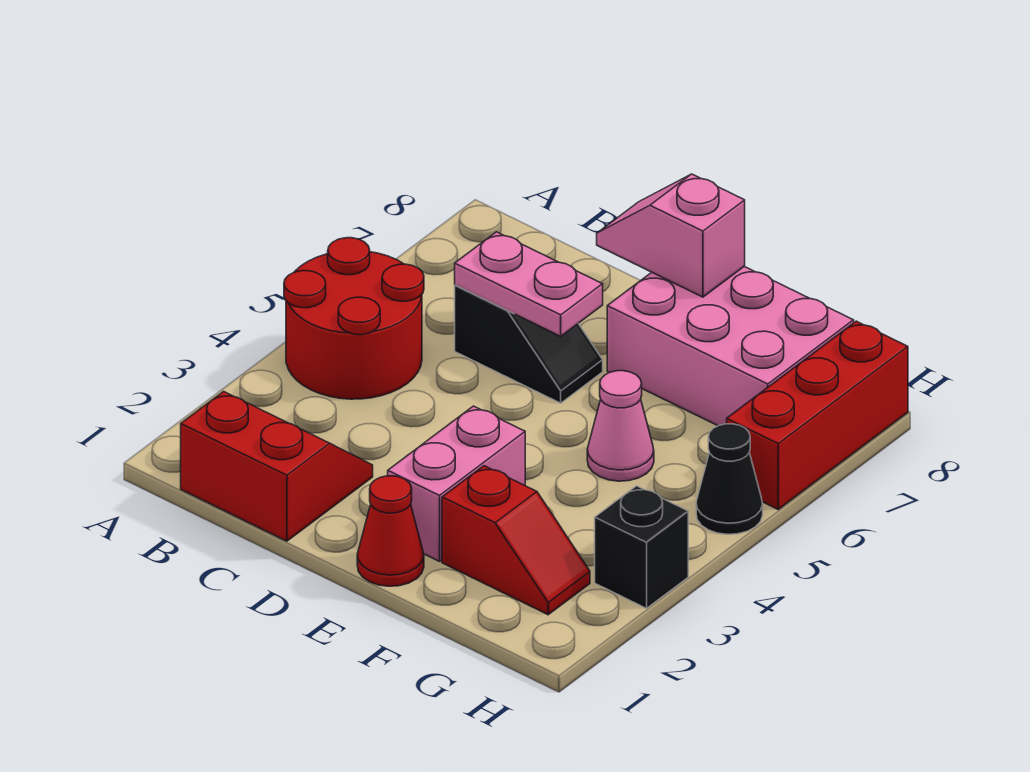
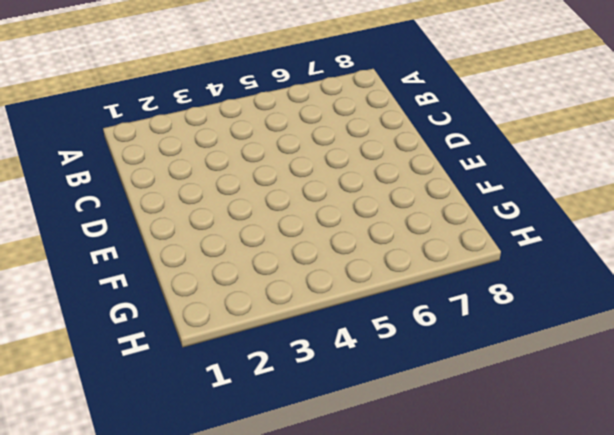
none -> red 2x2 round brick [284,238,424,399]
none -> red 2x2 slope [181,391,373,541]
none -> black 1x2 slope [455,285,603,403]

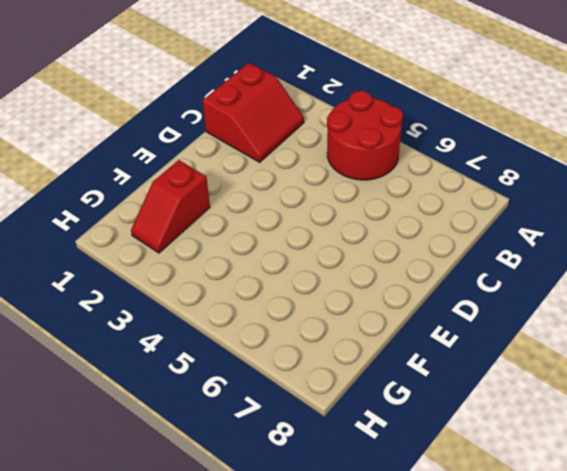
none -> black 1x2 slope [455,285,603,403]
none -> red 1x1 cone [357,476,424,586]
none -> pink 1x2 brick [388,406,525,562]

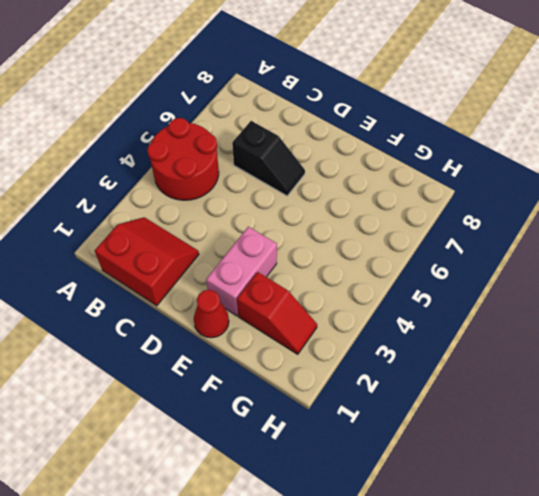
none -> pink 2x3 brick [607,266,854,426]
none -> pink 1x1 cone [587,371,654,481]
none -> black 1x1 brick [595,486,688,608]

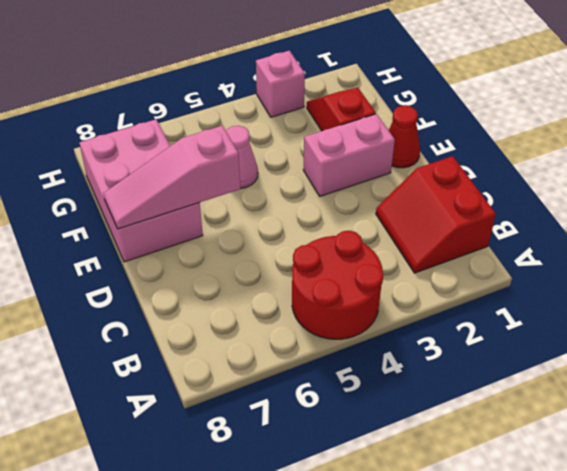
pink 1x3 slope [103,126,240,229] -> pink 1x2 slope [597,174,745,297]
pink 1x1 brick [256,51,305,117] -> black 1x1 brick [595,486,688,608]
none -> black 1x2 slope [455,285,603,403]
none -> black 1x1 cone [696,424,763,534]
none -> red 1x3 brick [727,321,908,509]

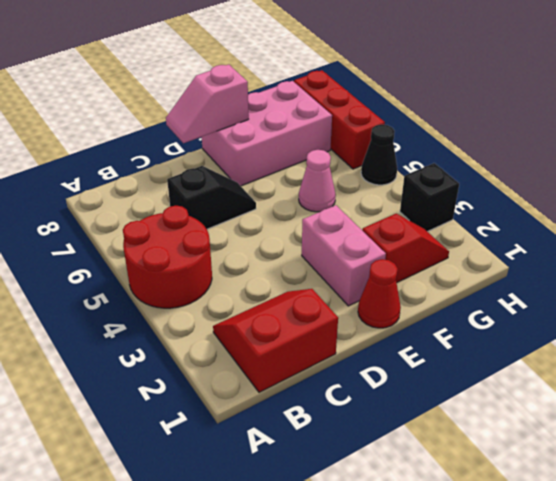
none -> pink 1x2 plate [455,232,603,336]

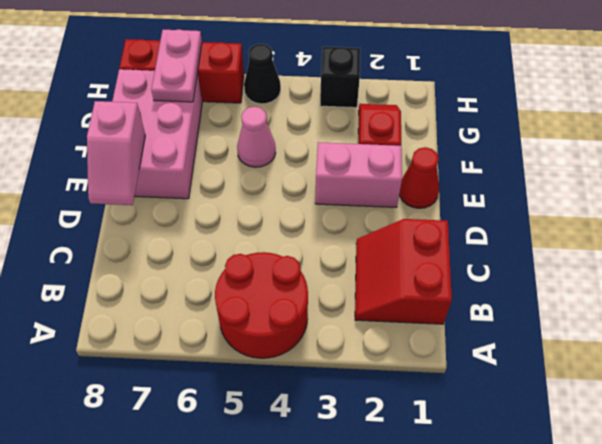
pink 1x2 plate [151,29,202,102] -> pink 1x2 plate moved to [455,232,603,336]
none -> black 1x2 slope [455,285,603,403]

